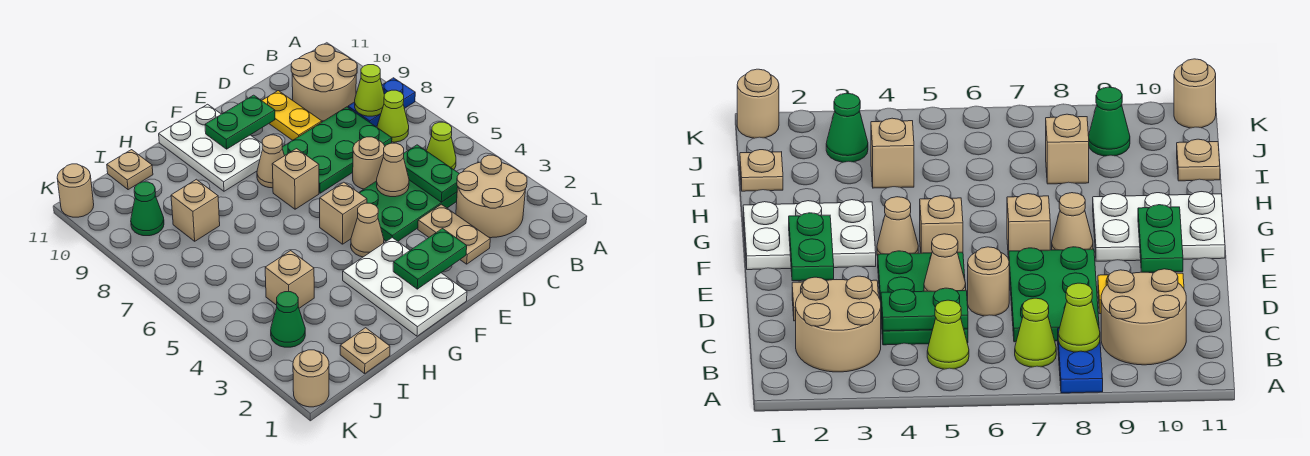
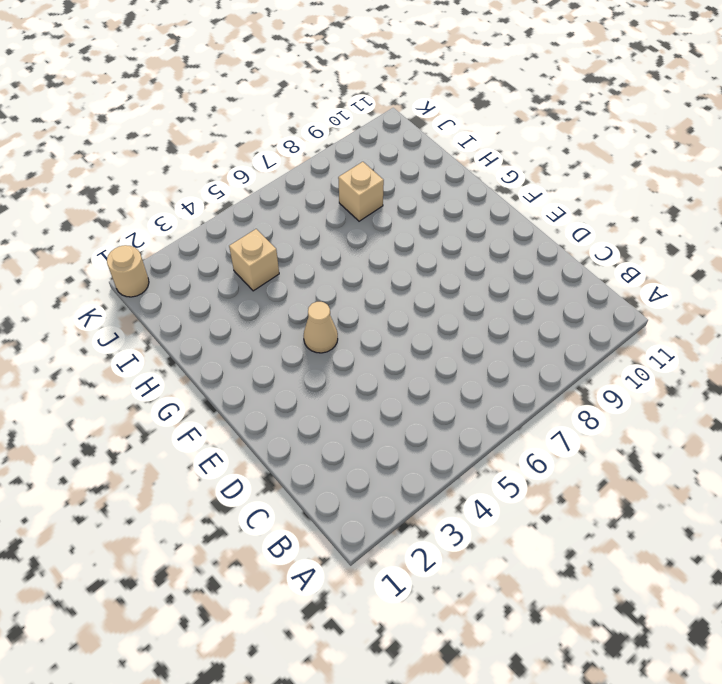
none -> blue 1x2 plate [348,78,415,126]
none -> tan 2x2 round brick [456,155,527,238]
none -> lime 1x1 cone [427,122,456,170]

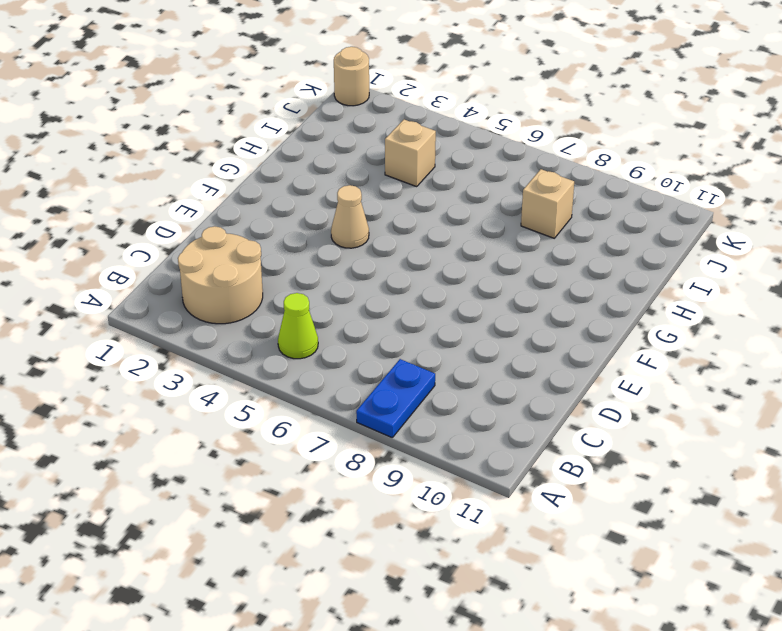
none -> lime 1x1 cone [377,90,409,142]
none -> tan 2x2 round brick [291,44,357,121]
none -> green 2x3 plate [359,180,457,241]

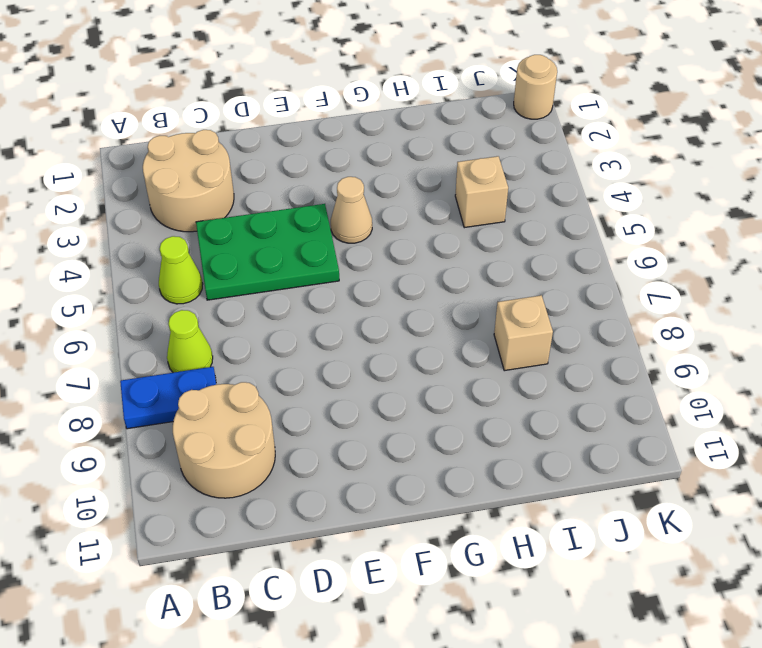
none -> green 2x3 plate [282,107,392,193]
none -> tan 1x2 plate [418,204,490,264]
none -> tan 1x1 round brick [353,137,385,189]

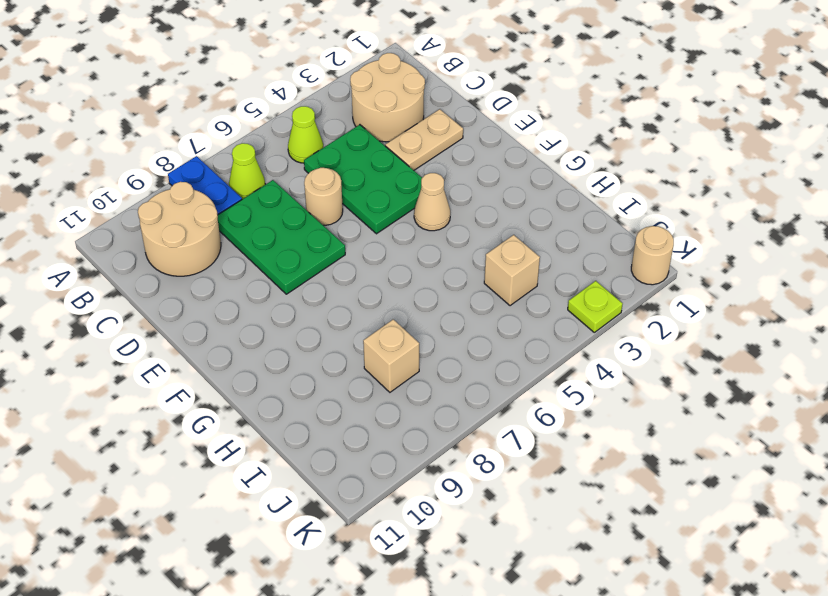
lime 1x1 plate [568,281,623,332] -> none
none -> yellow 1x2 plate [262,91,322,140]
none -> white 2x3 plate [343,238,467,336]
none -> tan 1x1 brick [320,182,367,244]

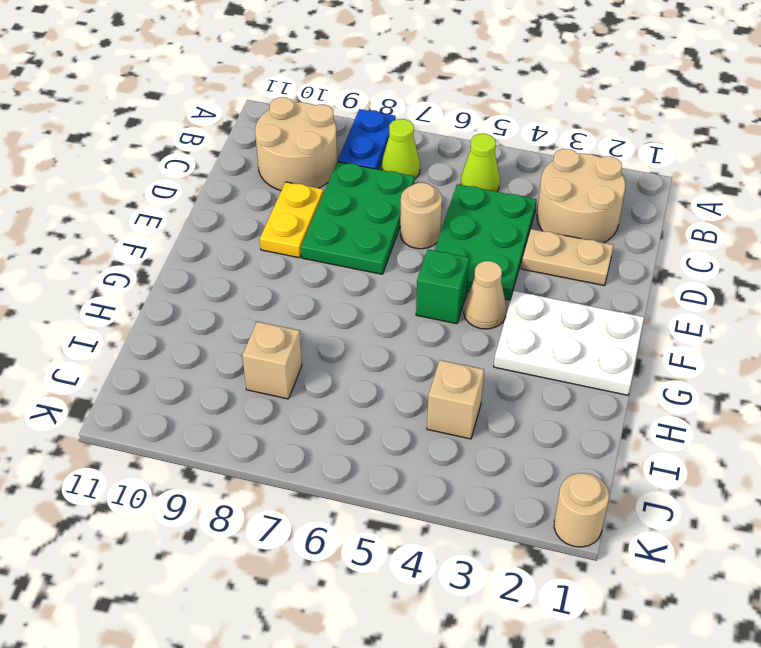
yellow 1x2 plate [260,182,323,258] -> yellow 1x2 plate turned to [262,91,322,140]
green 1x1 brick [416,249,469,324] -> tan 1x1 brick [320,182,367,244]
none -> tan 1x1 brick [272,149,319,209]
none -> tan 1x1 cone [257,135,284,188]
none -> white 2x3 plate [159,104,263,191]

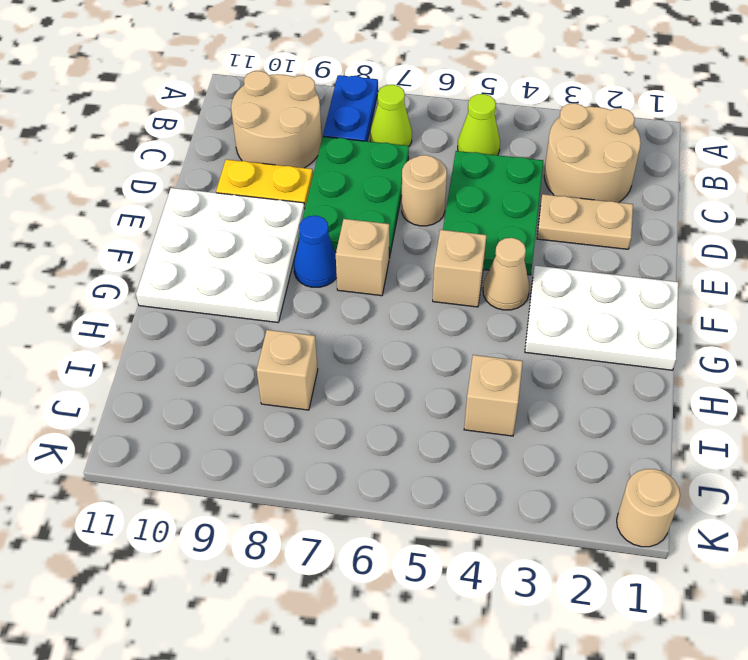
white 3x3 plate [136,188,305,322] -> white 2x3 plate [159,104,263,191]
blue 1x1 cone [294,216,337,287] -> tan 1x1 cone [257,135,284,188]
none -> tan 1x1 plate [340,328,390,374]
none -> tan 1x1 plate [107,150,153,190]
none -> green 1x1 cone [271,292,305,347]

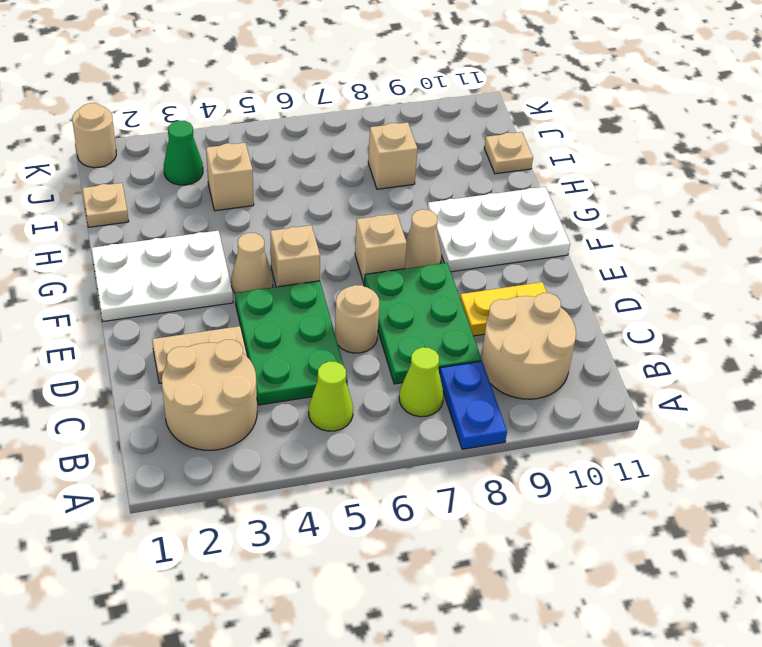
none -> green 1x1 cone [131,182,164,236]
none -> tan 1x1 round brick [57,164,94,217]
none -> lime 1x1 cone [355,65,384,116]

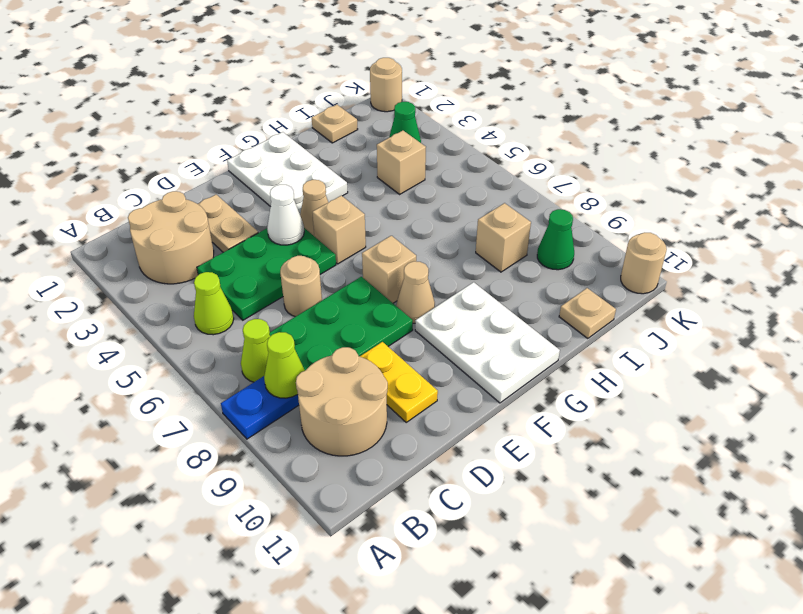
white 1x1 cone [267,185,304,245] -> none
none -> green 1x2 plate [404,145,459,202]
none -> tan 1x1 cone [377,143,409,197]
none -> green 1x2 plate [393,229,467,289]

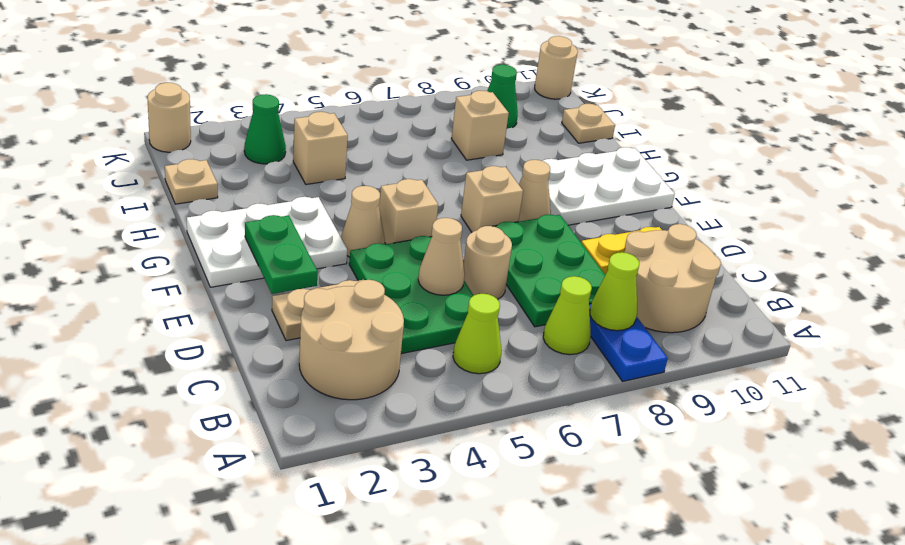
none -> green 1x2 plate [404,145,459,202]
none -> green 1x2 plate [205,95,275,149]

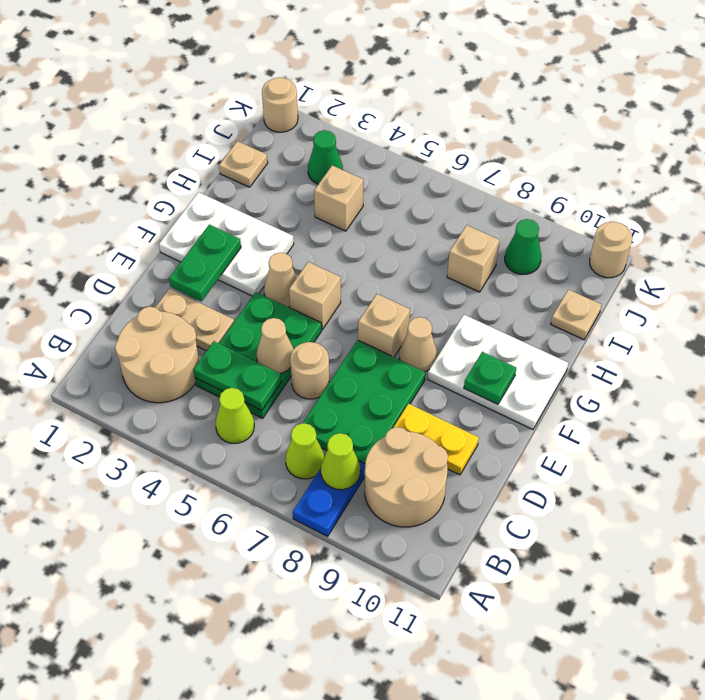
green 1x1 plate [464,352,516,404] -> green 1x2 plate [205,95,275,149]

